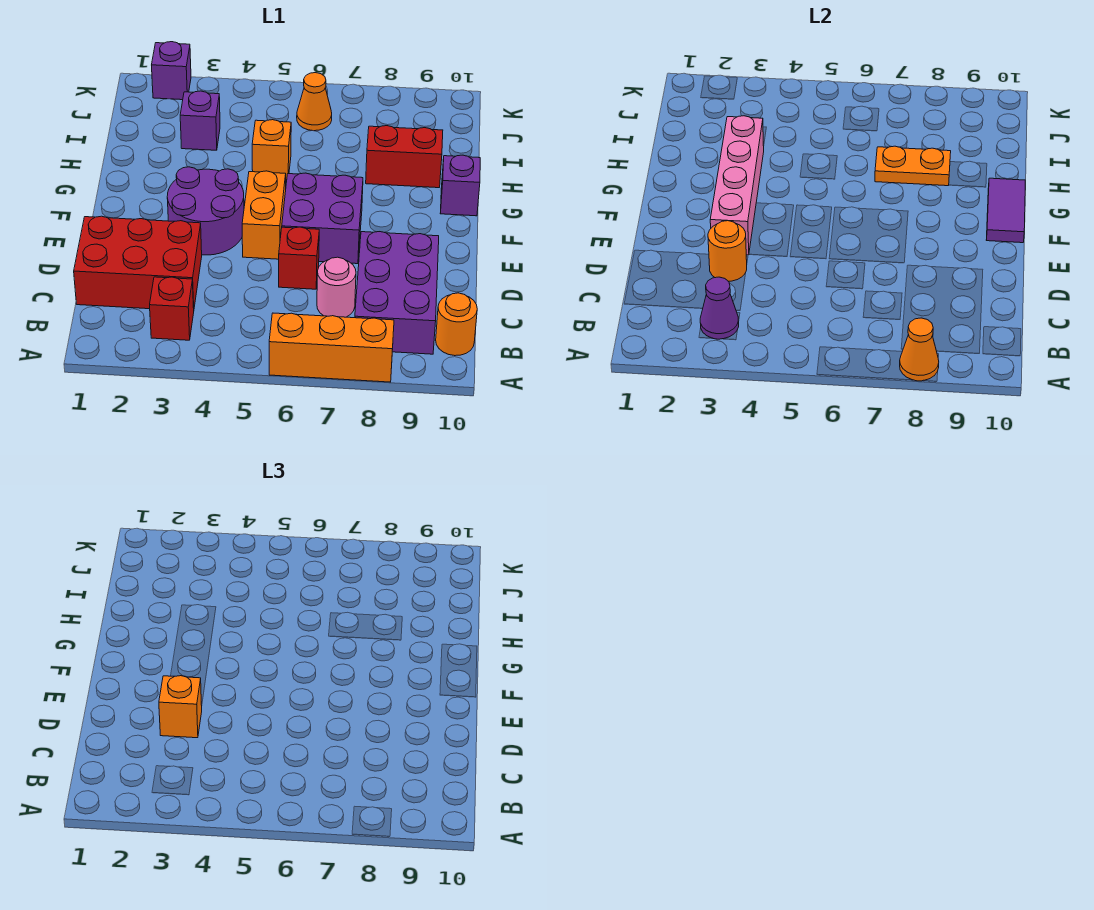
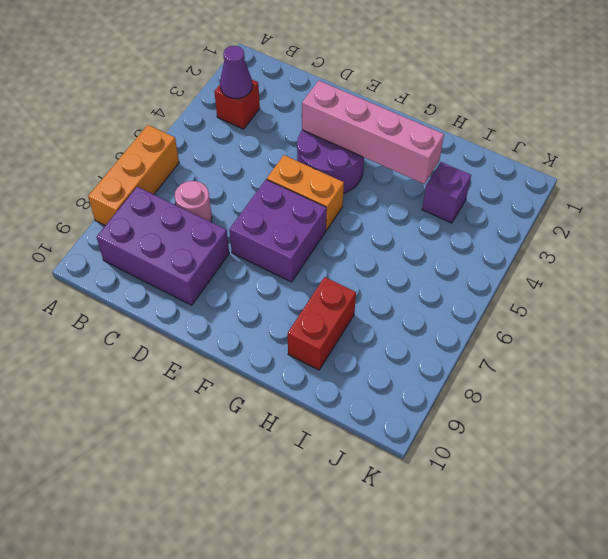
none -> orange 1x1 round brick [436,293,477,356]
none -> red 2x3 brick [74,216,202,309]
none -> red 1x1 brick [279,227,319,289]

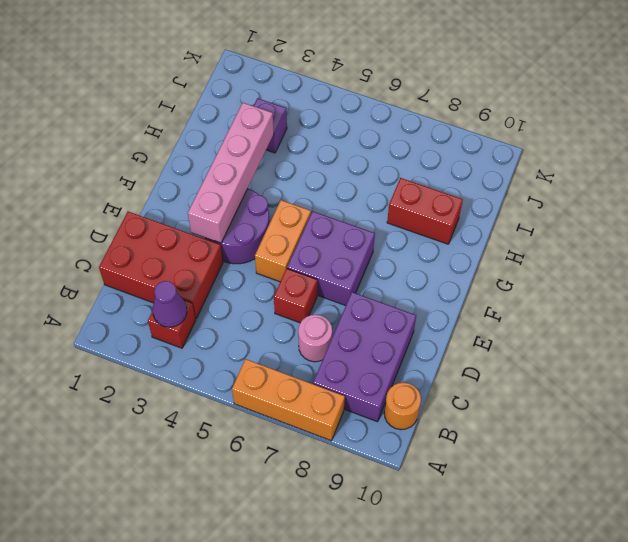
none -> purple 1x1 brick [440,155,480,216]
none -> orange 1x1 brick [252,120,291,180]
none -> orange 1x1 cone [297,73,332,131]

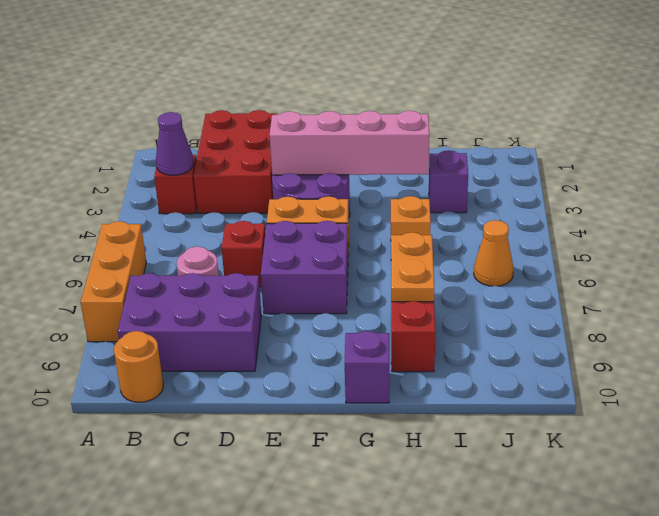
none -> purple 1x1 brick [152,42,191,100]
none -> orange 1x1 cone [900,318,939,381]
none -> orange 1x1 round brick [708,221,747,281]

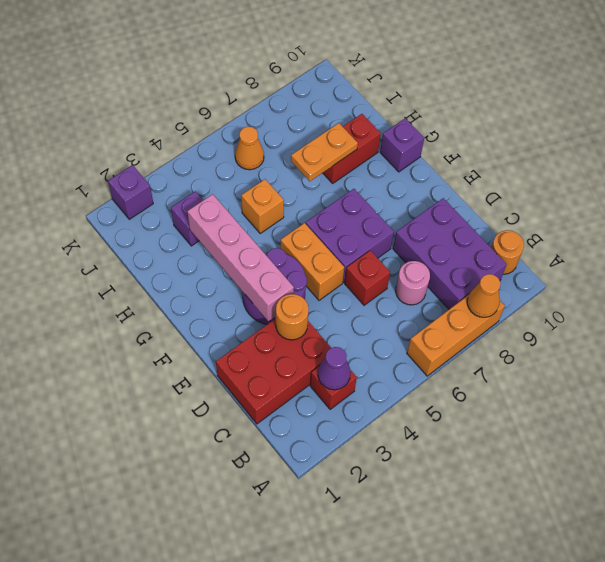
none -> purple 1x2 tile [987,178,1025,243]
none -> orange 1x1 brick [159,676,202,738]

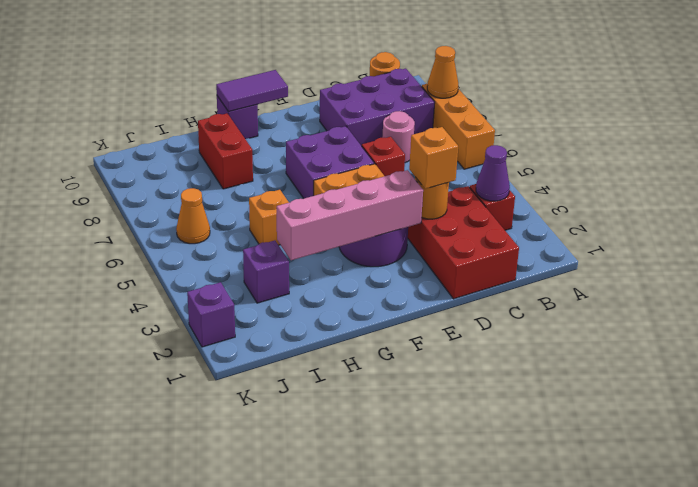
none -> orange 1x2 plate [875,146,951,186]

